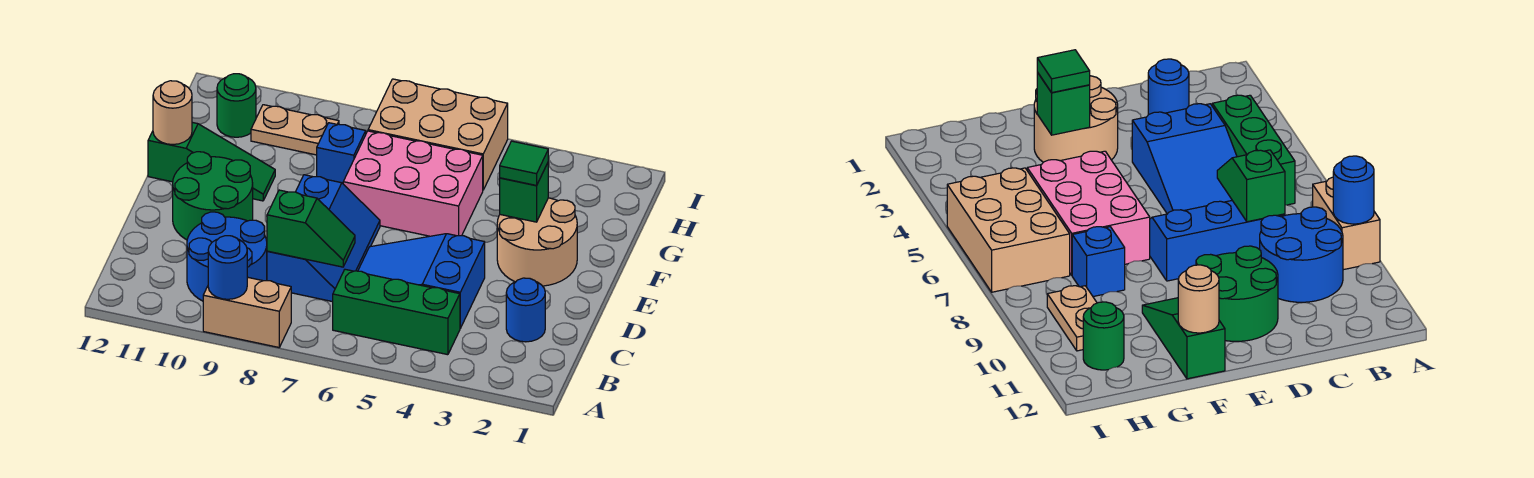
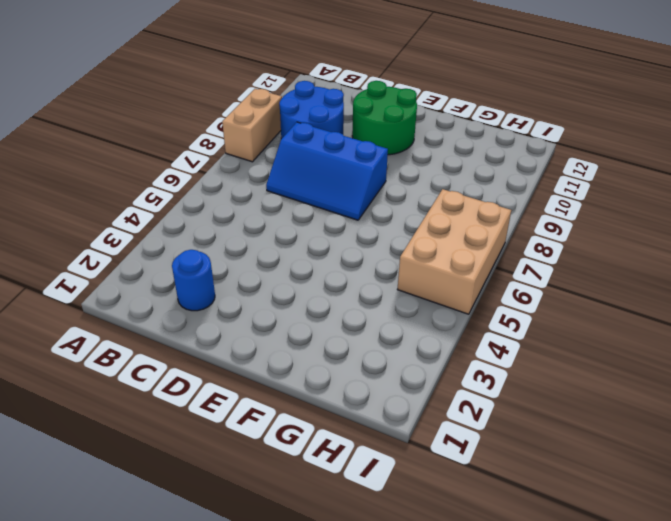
none -> green 1x3 brick [333,269,460,355]
none -> blue 2x3 slope [358,234,485,328]
none -> tan 2x2 round brick [497,198,577,286]

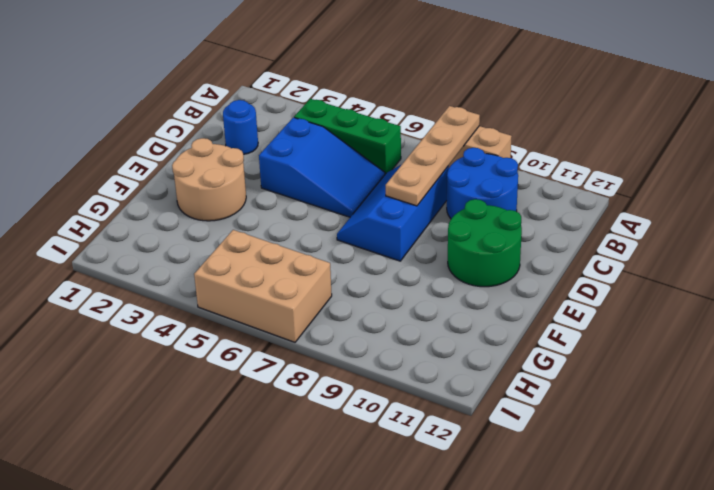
tan 1x4 plate [386,106,480,206] -> green 1x2 slope [267,190,355,267]
none -> pink 2x3 brick [343,131,483,236]
none -> green 1x3 slope [148,122,275,201]
none -> blue 1x1 brick [317,123,366,183]

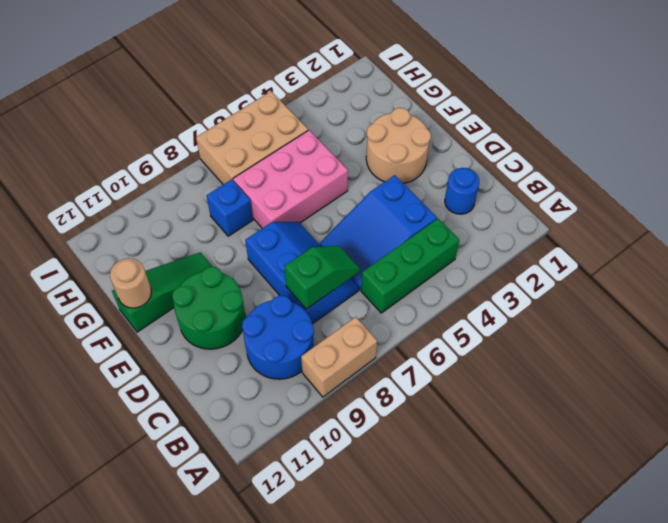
none -> tan 1x2 plate [251,105,339,155]
none -> green 1x1 round brick [217,74,256,137]
none -> blue 1x1 round brick [208,236,247,299]

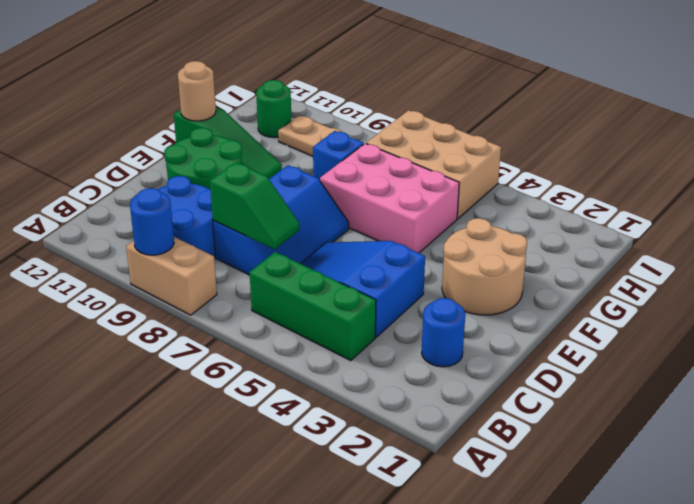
none -> green 1x1 brick [500,163,548,222]
none -> green 1x1 tile [500,141,548,185]

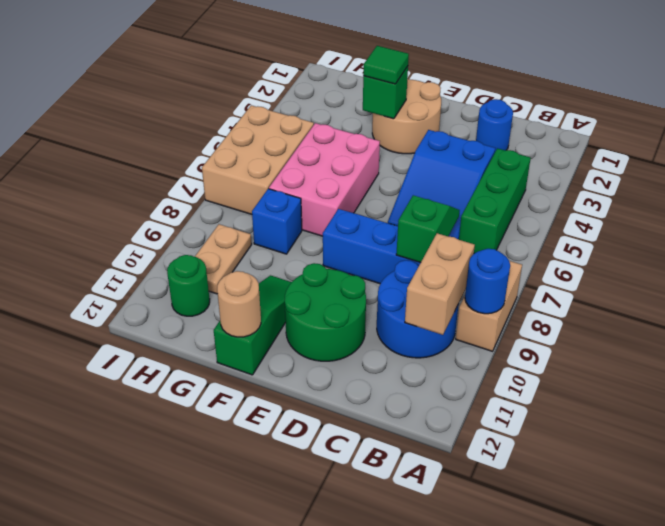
tan 1x2 brick [405,233,475,335] -> none

